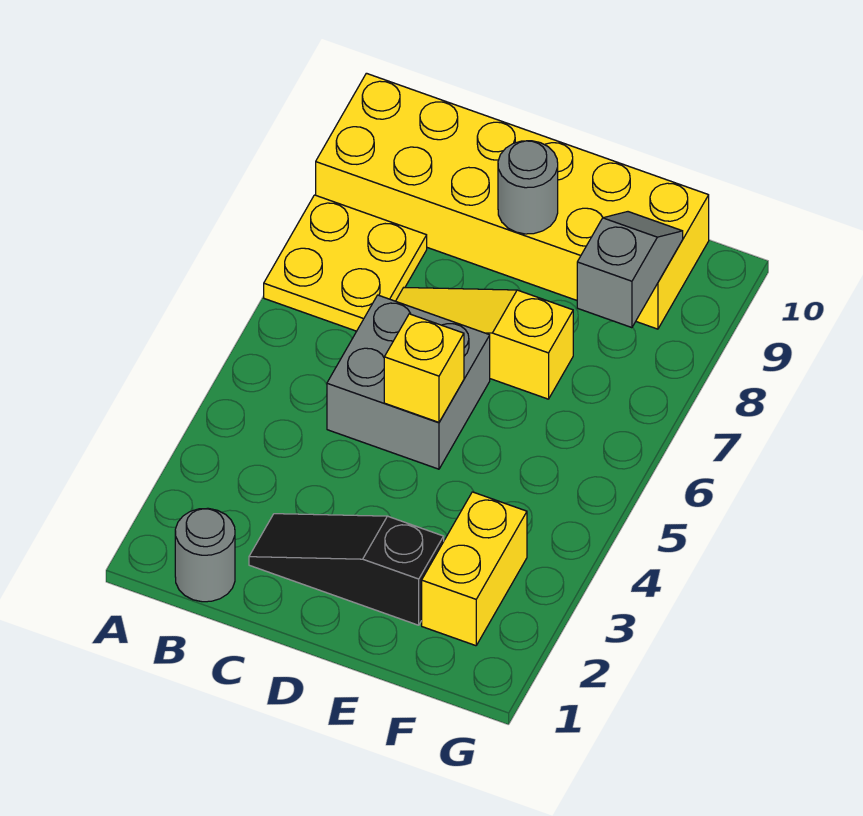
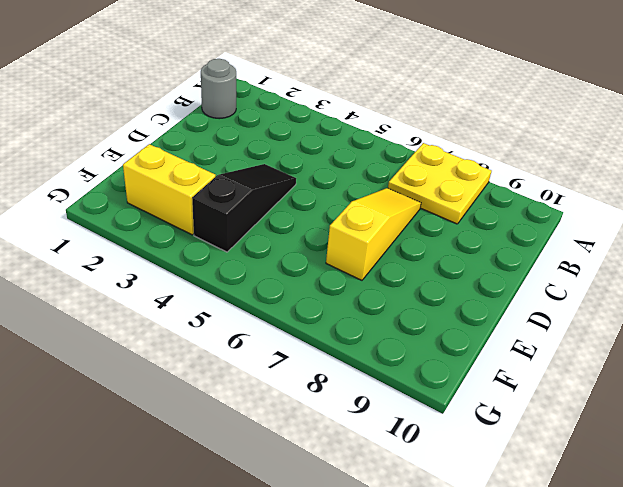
black 1x3 slope [192,164,296,252] -> black 1x3 slope moved to [249,514,444,625]
none -> yellow 2x6 brick [316,73,709,329]
none -> grey 2x2 brick [327,295,490,469]

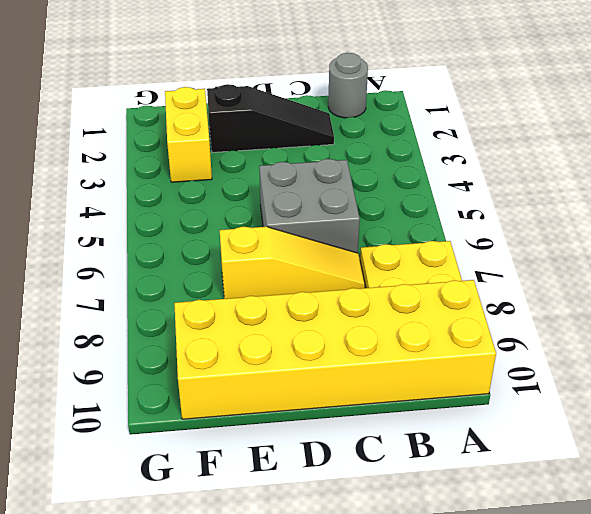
none -> yellow 1x1 brick [384,314,464,422]
none -> grey 1x1 round brick [498,141,558,234]

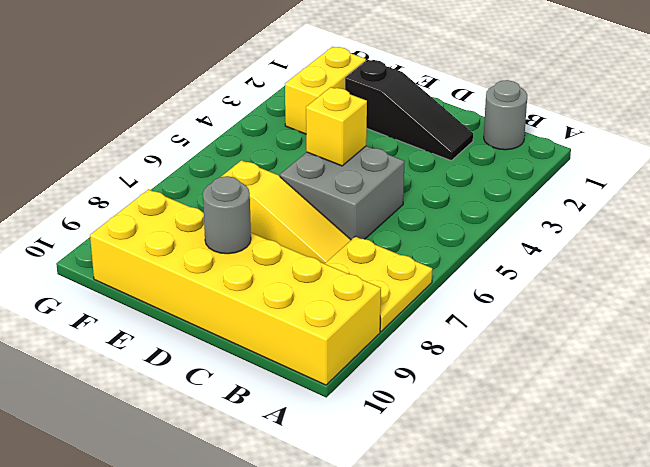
none -> grey 1x2 slope [577,212,683,328]

